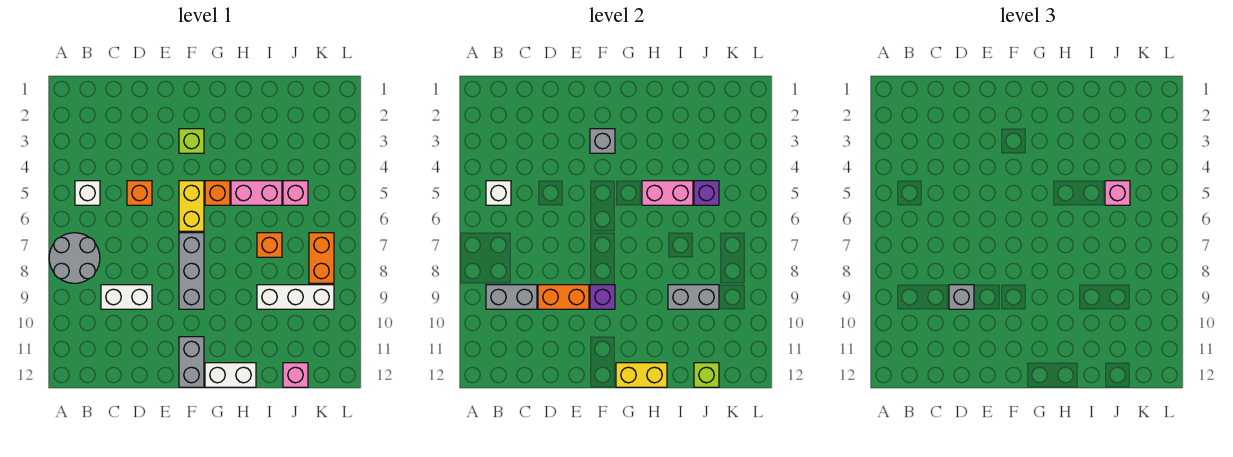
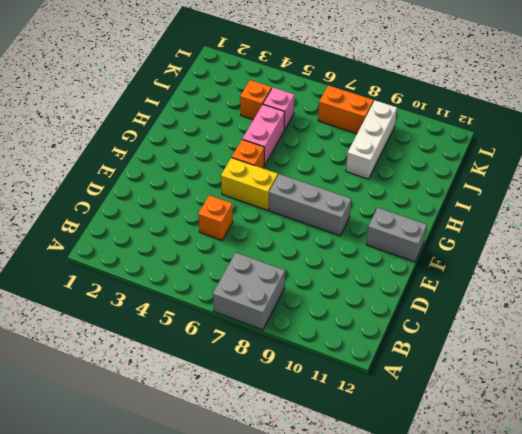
grey 2x2 brick [213,253,285,330] -> grey 2x2 round brick [49,233,100,283]
orange 1x1 brick [240,80,272,120] -> orange 1x1 brick moved to [257,233,282,257]
none -> white 1x1 brick [75,181,100,205]
none -> white 1x2 brick [101,285,152,309]
none -> lime 1x1 brick [179,129,204,153]

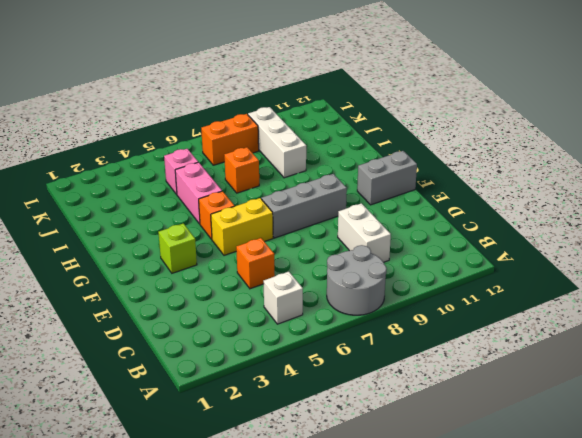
none -> white 1x2 brick [205,363,256,387]
none -> pink 1x1 brick [283,363,308,387]
none -> white 1x1 brick [486,181,511,205]

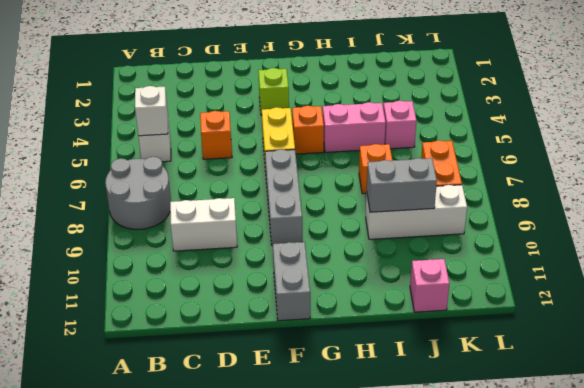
none -> white 1x2 brick [205,363,256,387]
none -> grey 1x2 brick [486,285,537,309]
none -> orange 1x2 brick [538,285,589,309]

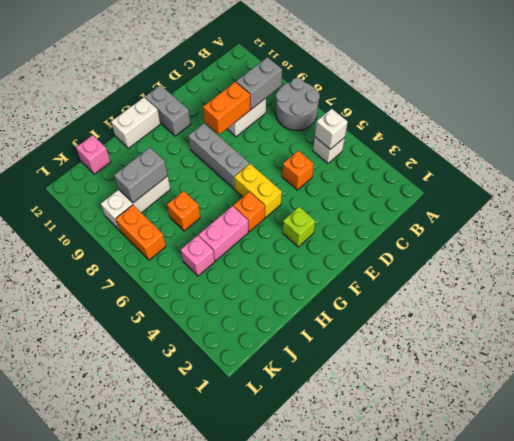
none -> grey 1x1 brick [590,129,615,153]
none -> purple 1x1 brick [590,285,615,309]
none -> yellow 1x2 brick [616,363,667,387]

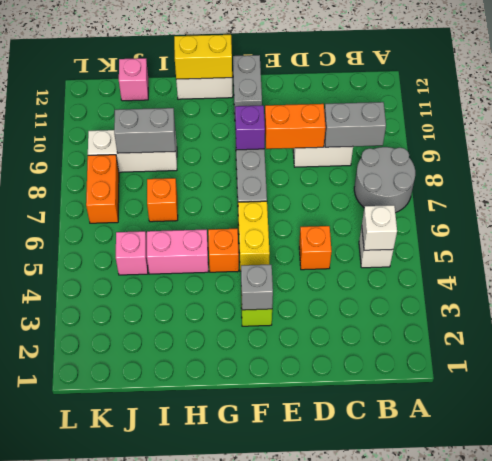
none -> pink 1x2 brick [642,181,693,205]
none -> purple 1x1 brick [694,181,719,205]
none -> lime 1x1 brick [694,363,719,387]

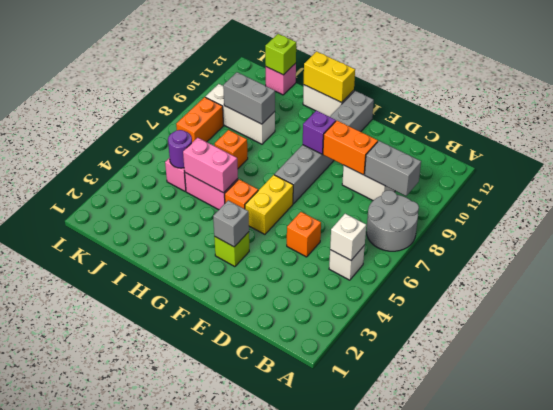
purple 1x1 round brick [168,130,192,168] -> purple 1x1 brick [694,181,719,205]
none -> grey 1x1 brick [949,285,974,309]
none -> pink 1x1 brick [1105,181,1130,205]

